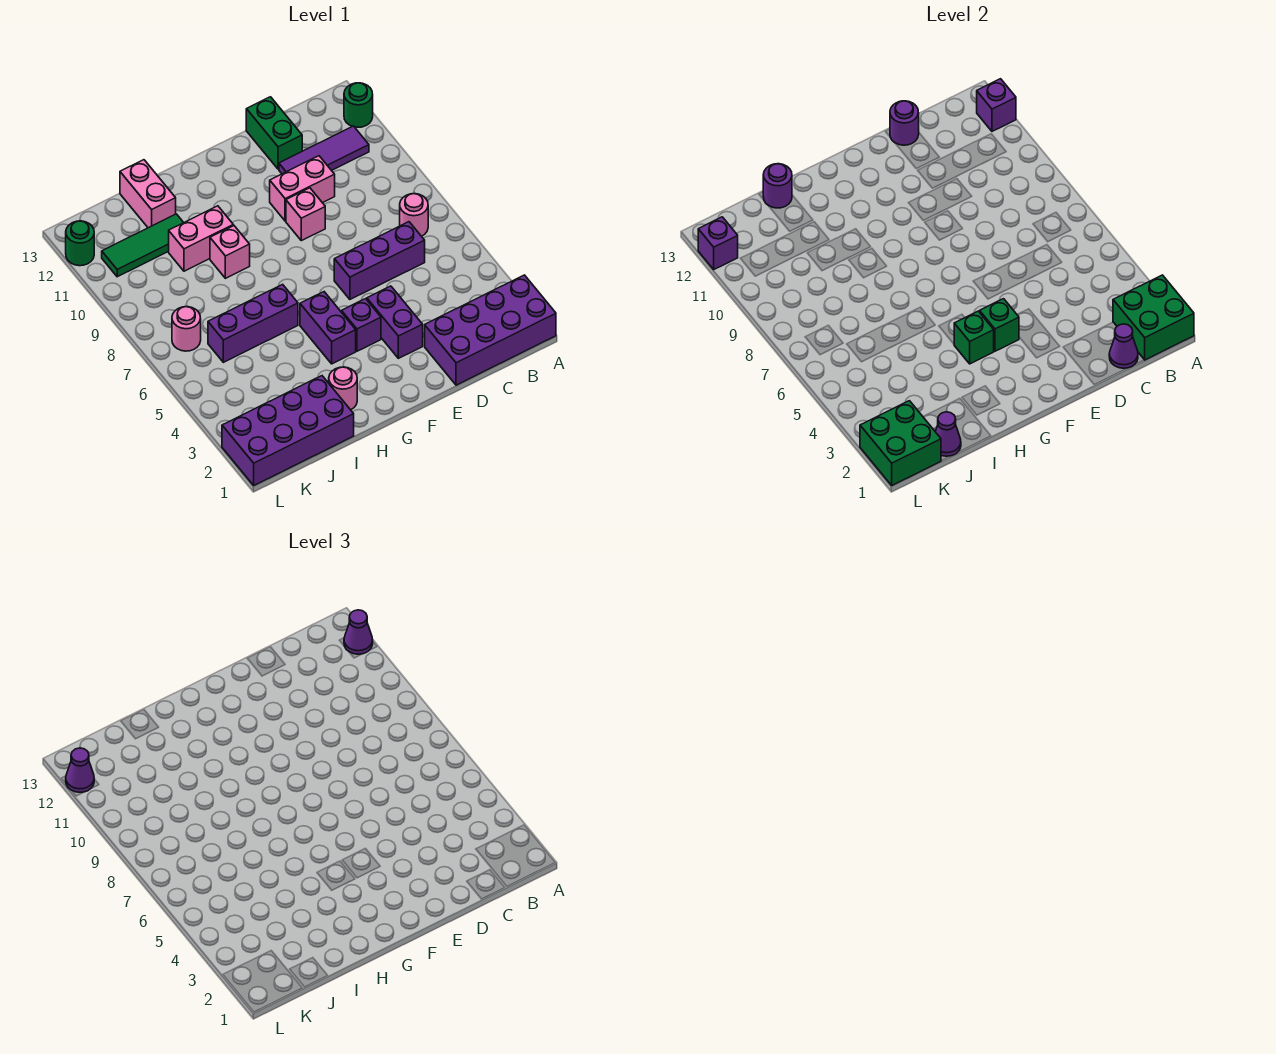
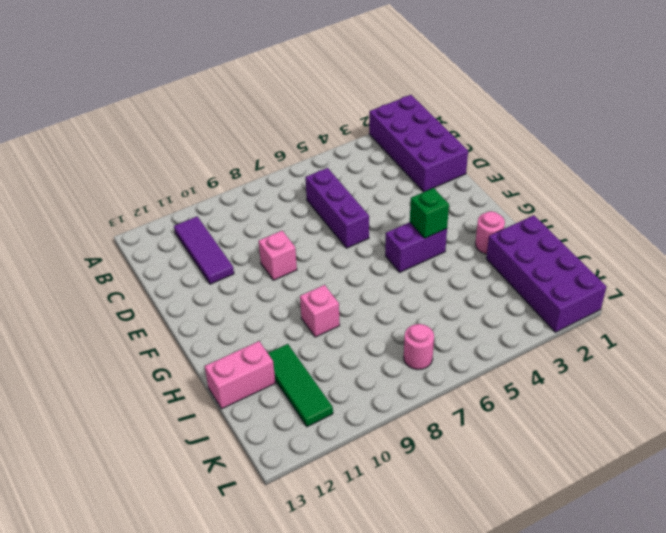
none -> green 1x1 round brick [344,83,373,127]
none -> pink 1x1 round brick [400,194,428,236]
none -> pink 1x2 brick [270,156,335,221]
none -> green 1x2 brick [246,97,302,169]

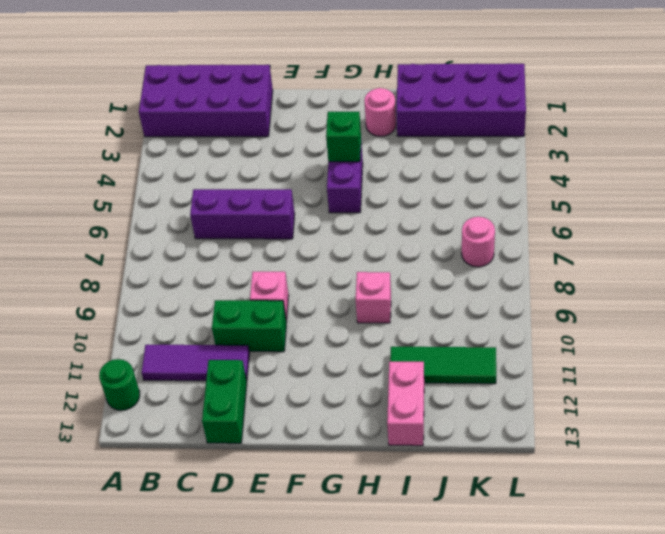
green 1x2 brick [212,300,286,352] -> pink 1x2 brick [270,156,335,221]
none -> pink 1x1 round brick [400,194,428,236]
none -> purple 1x2 brick [367,286,423,358]
none -> purple 1x1 brick [342,299,381,351]
none -> purple 1x3 brick [208,284,298,362]

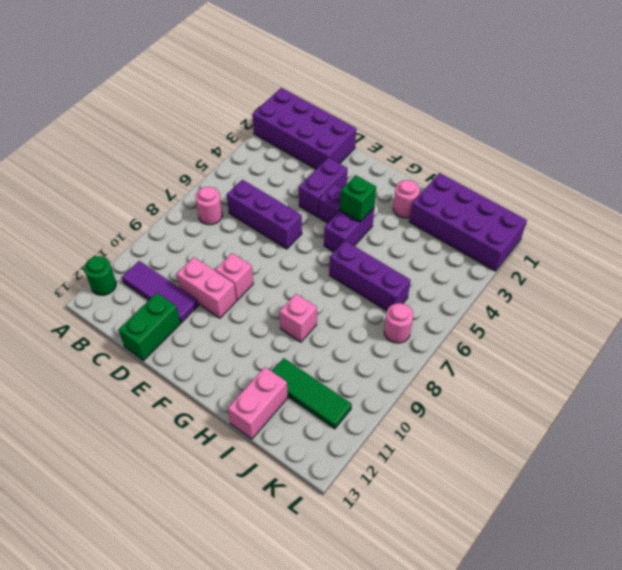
none -> pink 1x2 brick [169,206,233,271]
none -> green 1x1 round brick [66,221,94,266]
none -> green 2x2 brick [1113,275,1194,360]
none -> purple 1x1 brick [977,79,1016,131]

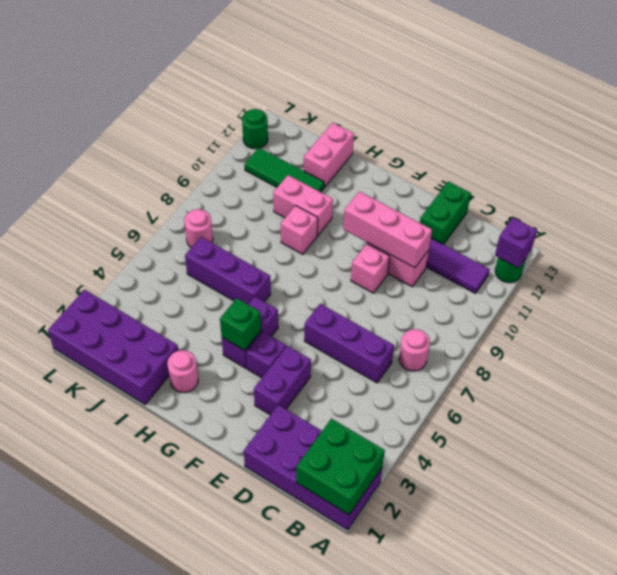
pink 1x3 brick [343,191,432,268] -> none
none -> purple 1x1 cone [1109,324,1138,368]
none -> purple 1x1 round brick [890,101,919,145]
none -> green 1x1 brick [980,299,1019,351]
none -> purple 1x1 round brick [763,164,792,208]

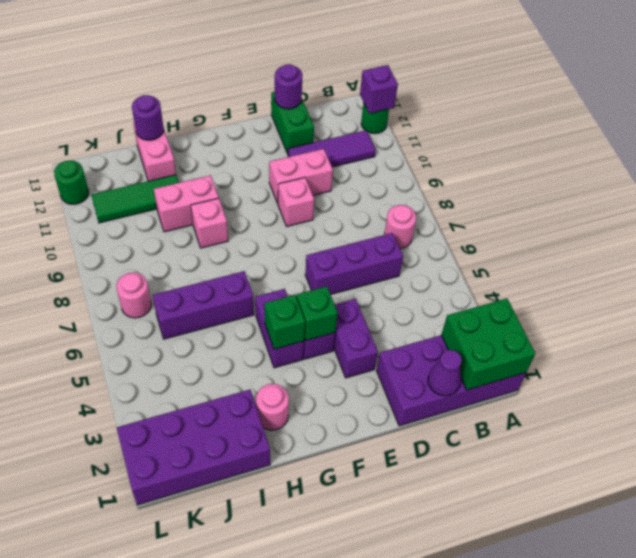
none -> purple 1x1 cone [935,412,961,456]
none -> green 2x2 brick [860,401,941,485]
none -> purple 1x1 brick [698,217,738,269]
none -> purple 1x1 cone [344,610,373,654]

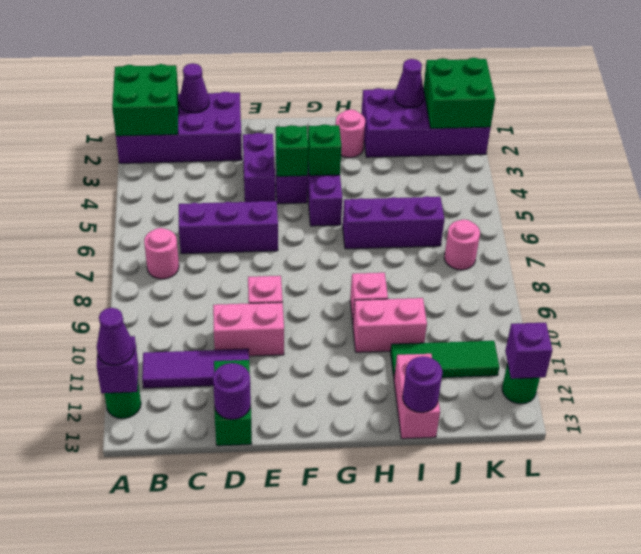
none -> purple 1x1 cone [66,748,94,792]

